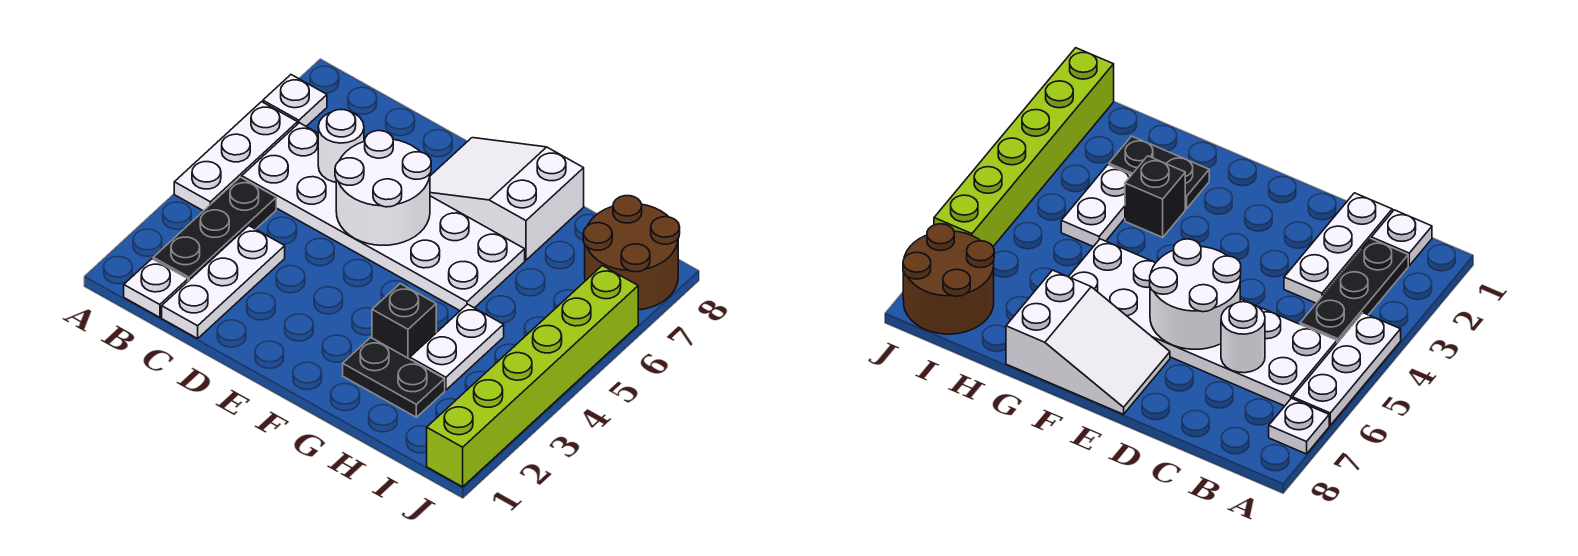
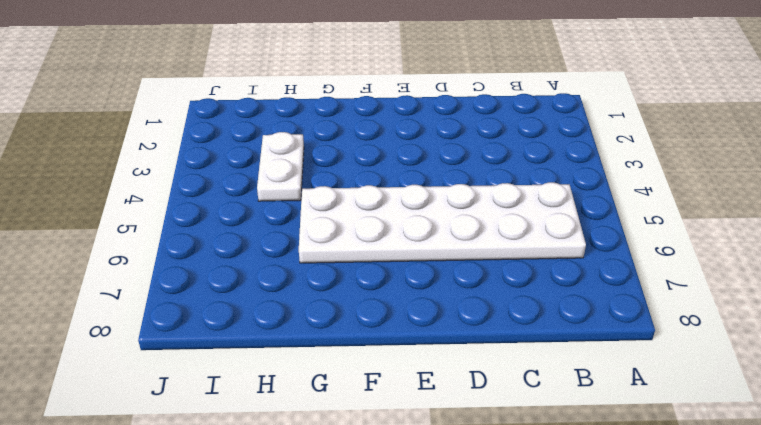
none -> white 1x3 plate [174,102,298,211]
none -> white 1x1 plate [263,75,327,126]
none -> white 1x1 plate [124,259,188,317]

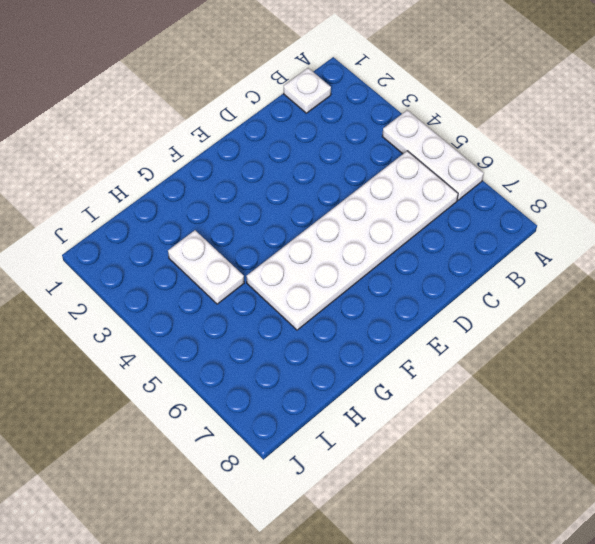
none -> white 1x1 plate [263,75,327,126]
none -> black 1x3 plate [153,177,276,281]
none -> white 1x3 plate [162,226,285,339]

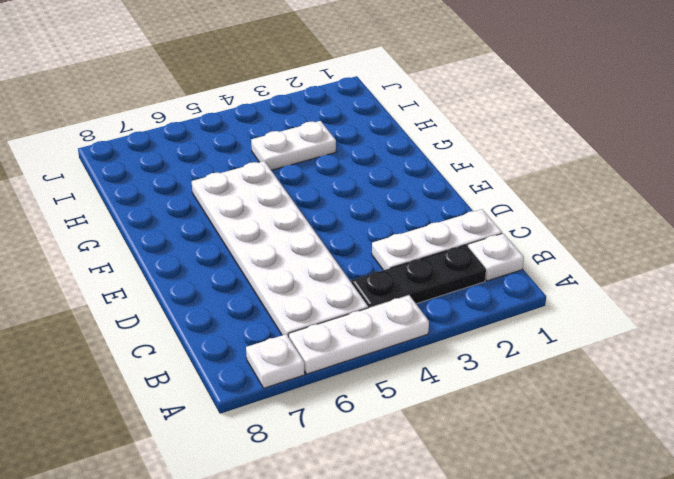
none -> white 2x3 slope [430,138,584,260]
none -> black 1x2 plate [343,337,445,417]
none -> black 1x1 brick [372,284,436,359]

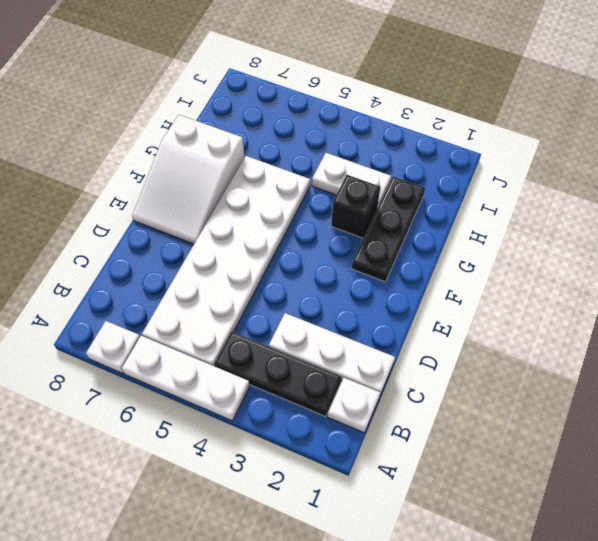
black 1x3 plate [352,177,425,282] -> black 1x2 plate [343,337,445,417]
none -> brown 2x2 round brick [583,196,680,310]
none -> lime 1x6 brick [427,266,638,487]
none -> white 1x1 round brick [318,110,364,182]

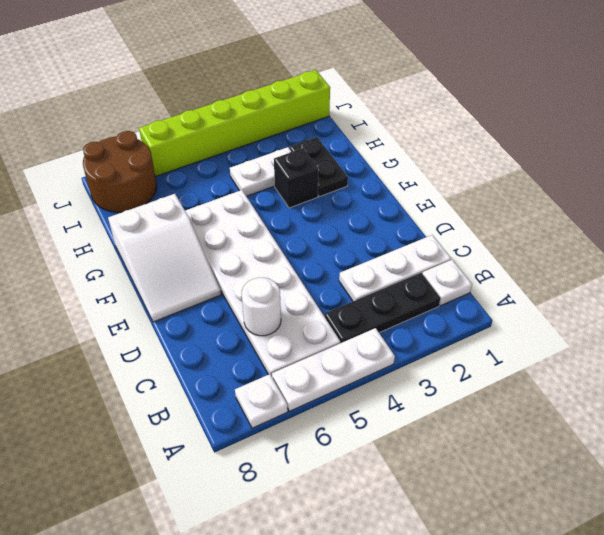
none -> white 2x2 round brick [335,131,431,245]

